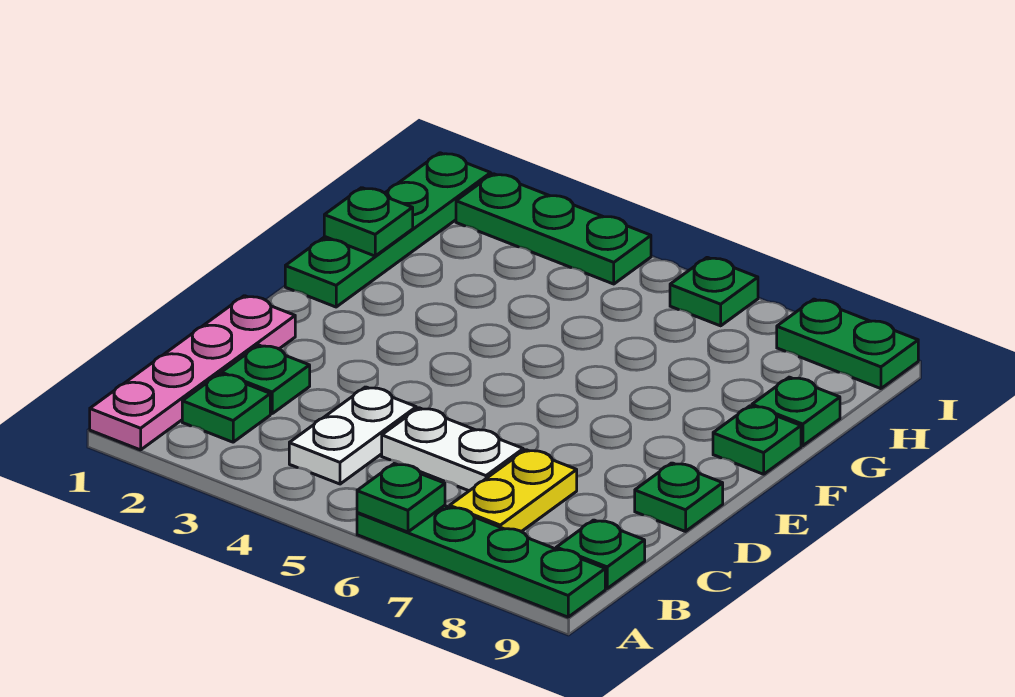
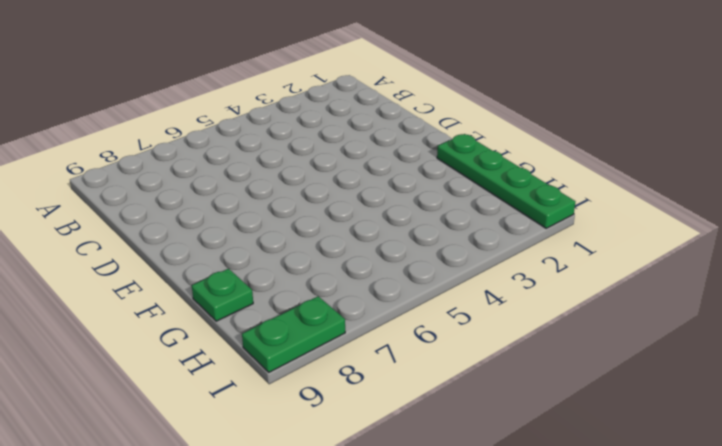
none -> pink 1x4 plate [90,296,295,450]
none -> green 1x4 plate [357,505,605,617]
none -> green 1x1 plate [182,374,270,442]

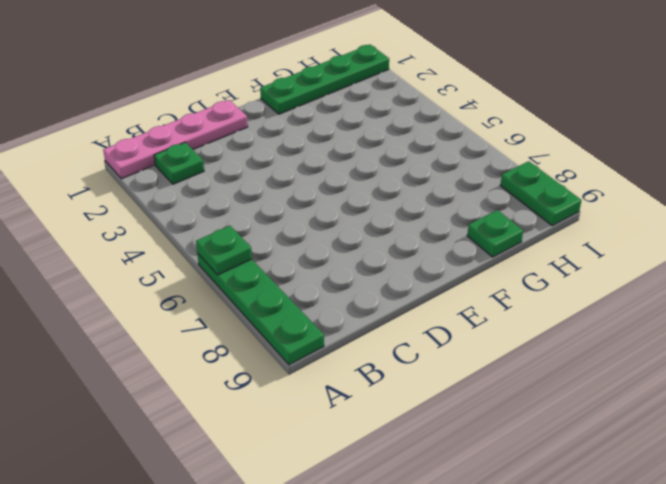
none -> white 1x2 plate [289,387,416,484]
none -> yellow 1x2 plate [450,450,577,532]
none -> green 1x1 plate [556,520,645,588]

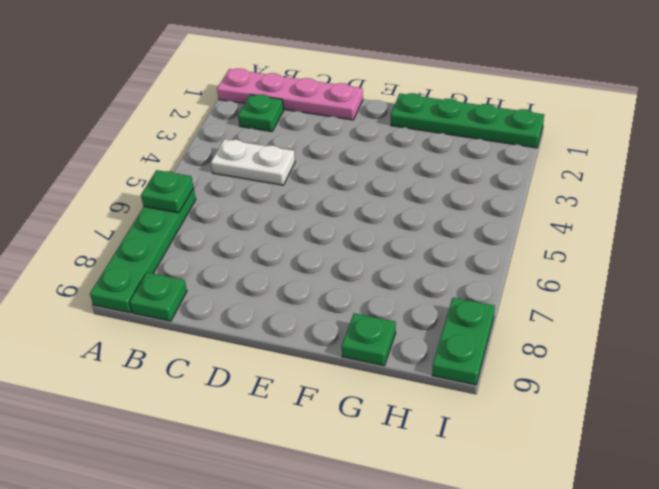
none -> yellow 1x2 plate [450,450,577,532]
none -> green 1x1 plate [221,345,310,414]
none -> white 1x2 plate [382,408,523,491]

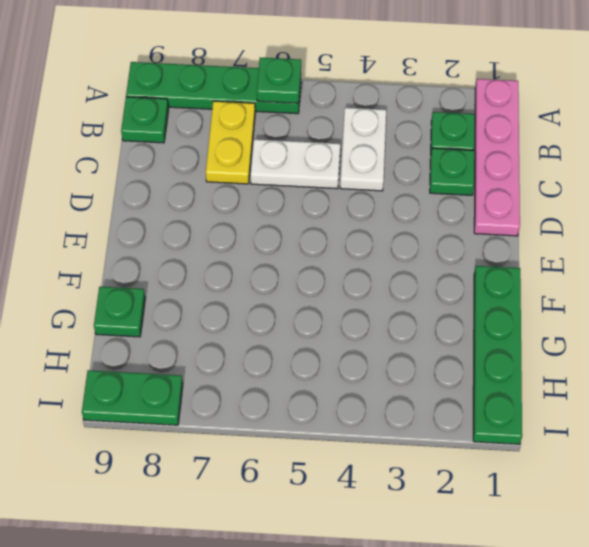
none -> green 1x1 plate [635,463,723,531]
none -> green 1x1 plate [713,406,801,474]
none -> green 1x3 plate [456,174,651,284]

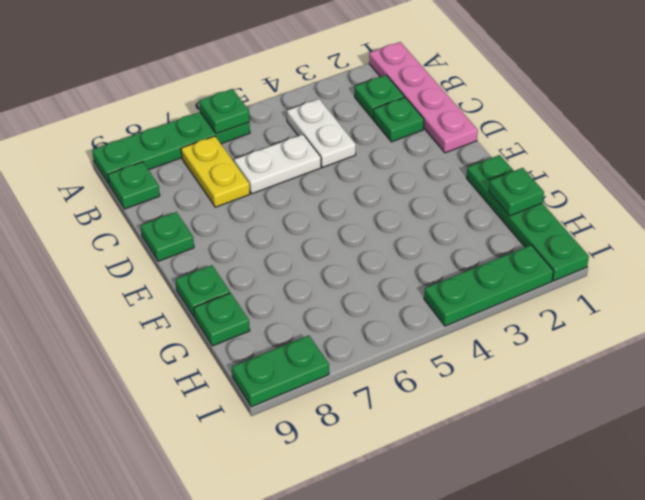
none -> green 1x1 plate [670,257,758,326]

